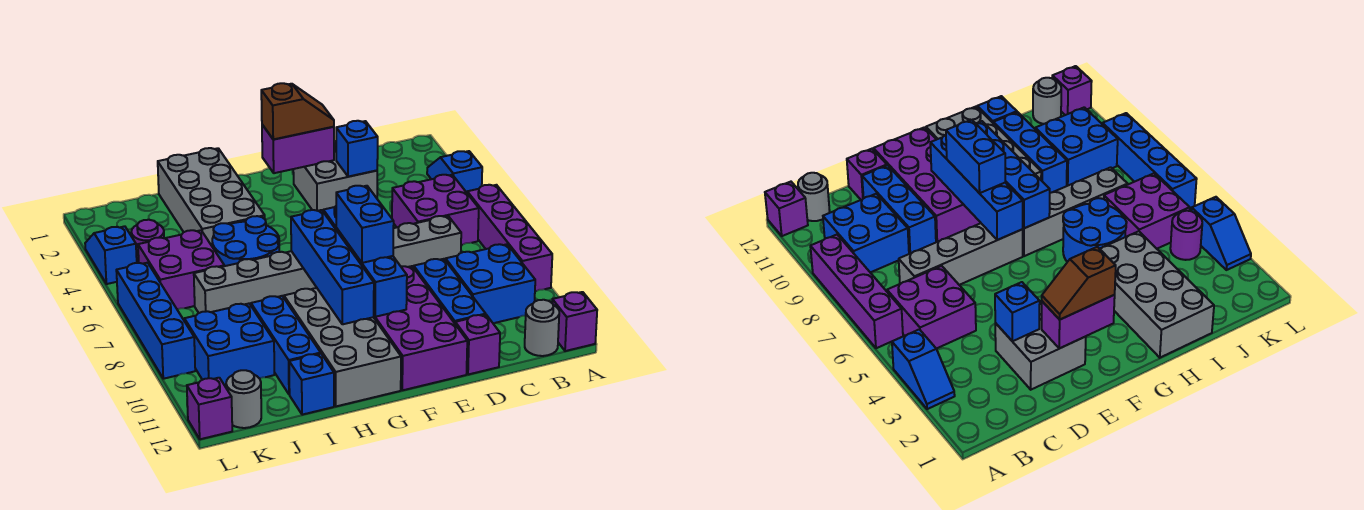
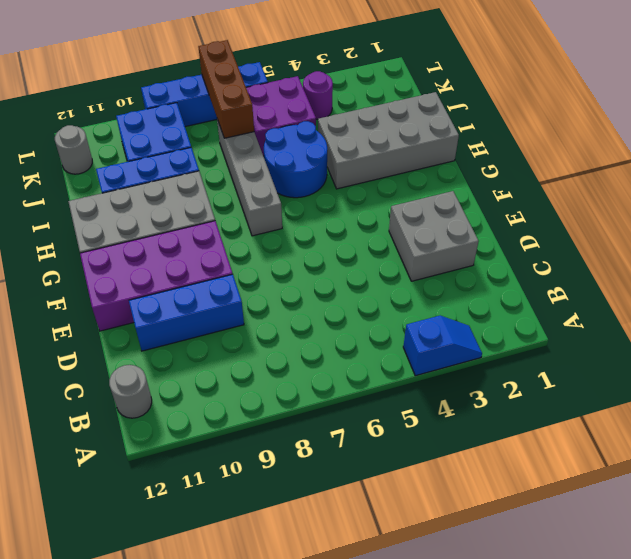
brown 1x3 brick [198,40,254,138] -> none
none -> purple 1x4 brick [467,185,552,292]
none -> purple 1x1 brick [552,292,597,351]
none -> purple 2x2 brick [392,175,479,245]
none -> blue 2x2 brick [446,244,535,323]

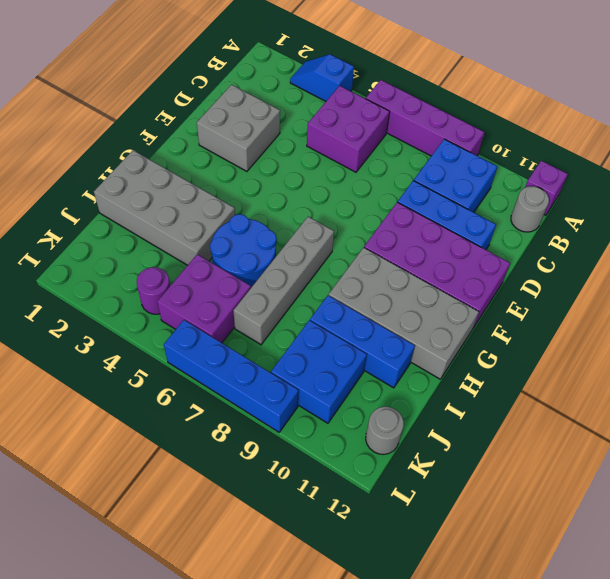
none -> grey 1x4 brick [393,216,461,268]
none -> purple 1x1 brick [455,315,500,375]
none -> blue 1x1 brick [289,354,334,415]
none -> blue 1x2 slope [85,226,137,284]

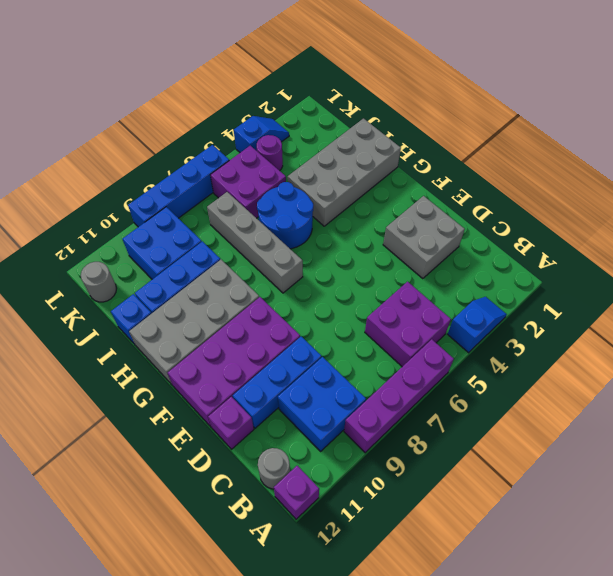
none -> grey 1x4 brick [393,216,461,268]
none -> purple 1x1 brick [187,378,232,439]
none -> blue 1x1 brick [336,121,378,177]
none -> purple 1x2 brick [262,125,334,173]

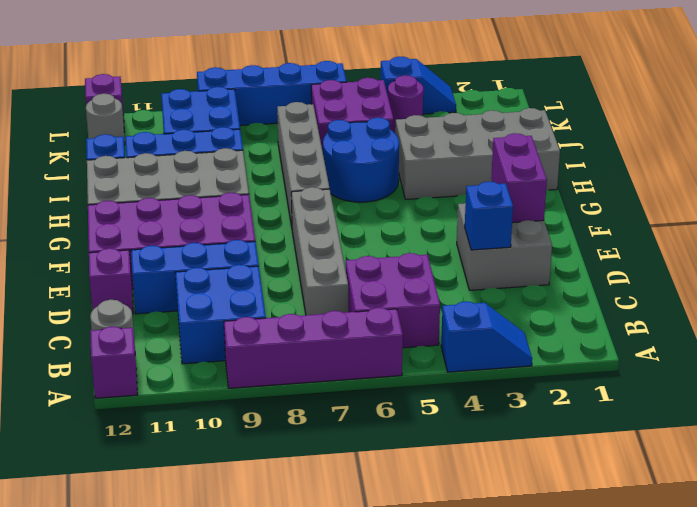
none -> blue 1x4 brick [323,206,407,317]
none -> blue 1x4 brick [291,210,374,324]
none -> brown 1x2 slope [261,83,334,139]
none -> blue 1x2 brick [336,186,394,263]

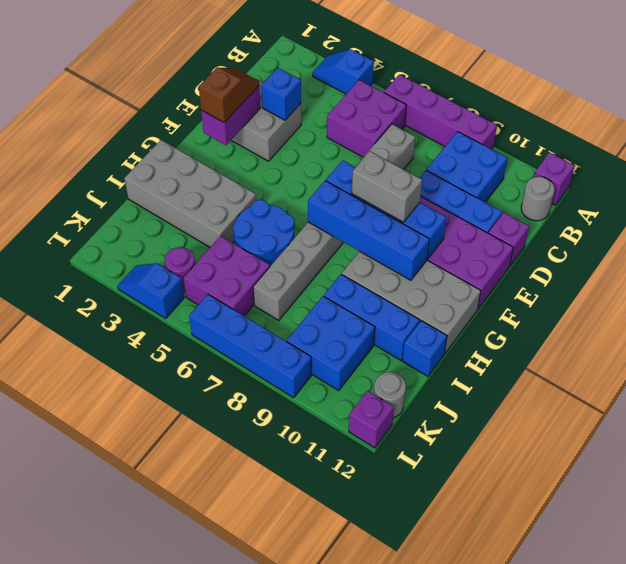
grey 1x2 brick [352,151,422,222] -> blue 1x2 brick [336,186,394,263]

